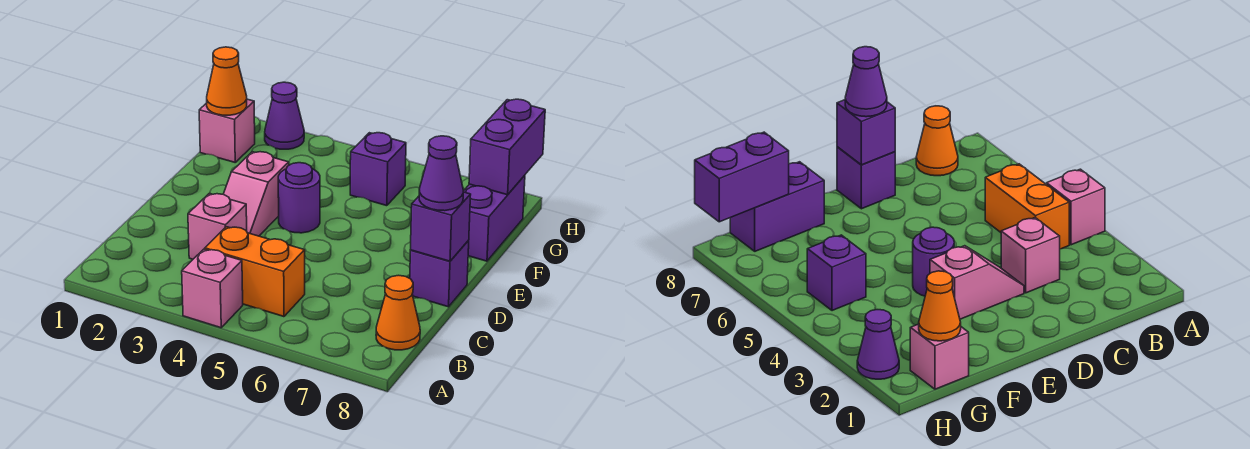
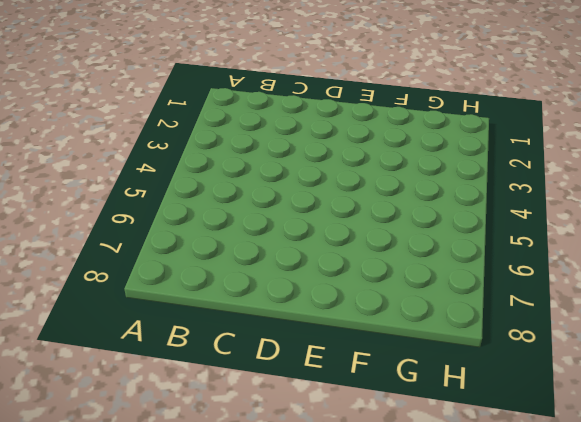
none -> pink 1x1 brick [182,249,243,328]
none -> orange 1x2 brick [205,227,305,317]
none -> orange 1x1 cone [376,275,420,350]

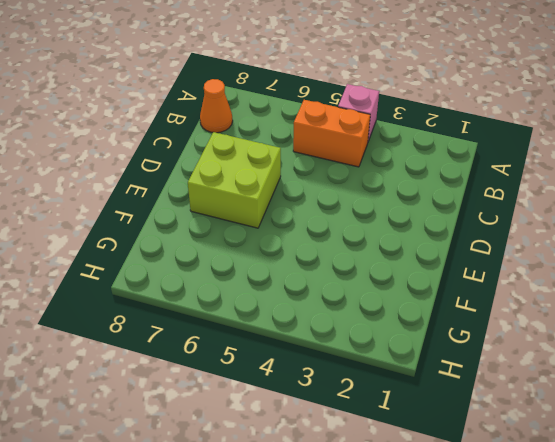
lime 2x2 brick [188,132,281,228] -> none
none -> pink 1x1 brick [188,193,247,259]
none -> pink 1x2 slope [223,152,289,236]
none -> purple 1x1 brick [410,240,469,307]

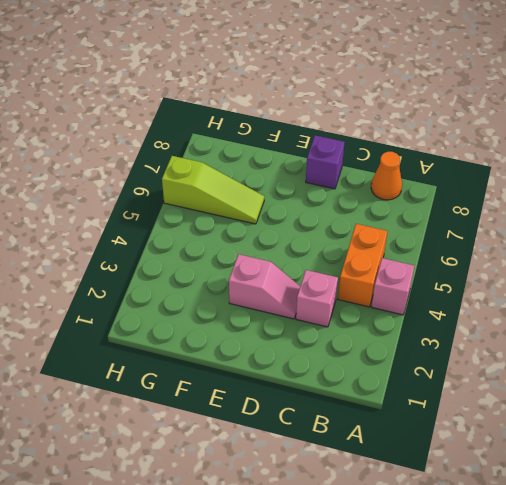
lime 1x3 slope [162,156,264,224] -> none
none -> purple 1x1 round brick [278,163,320,233]
none -> purple 1x2 brick [463,175,525,261]
none -> pink 1x1 brick [199,99,255,162]

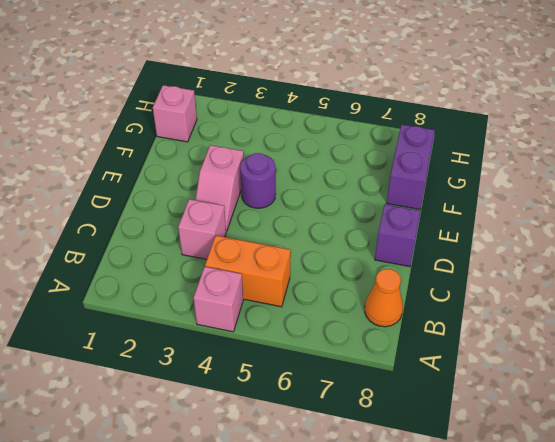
none -> purple 1x1 brick [350,133,406,206]
none -> purple 1x1 cone [265,82,304,149]
none -> purple 1x1 brick [410,192,471,261]

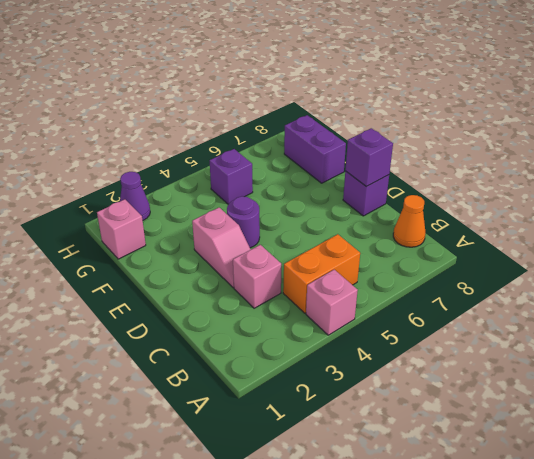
none -> orange 1x1 cone [207,47,247,115]
none -> purple 1x2 brick [469,99,545,195]
none -> purple 1x1 cone [419,136,463,211]

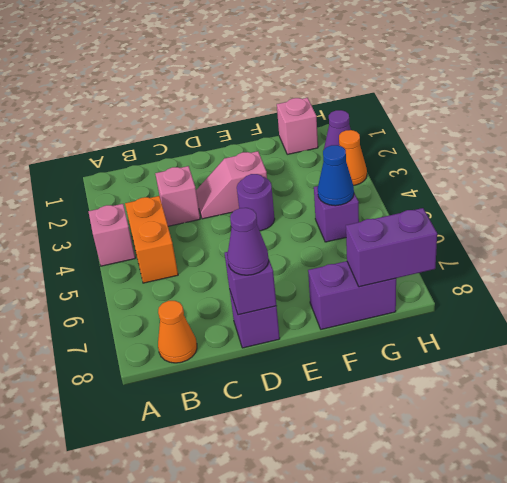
blue 1x1 cone [318,145,354,206] -> none
orange 1x1 cone [339,130,367,186] -> orange 1x1 cone moved to [207,47,247,115]

